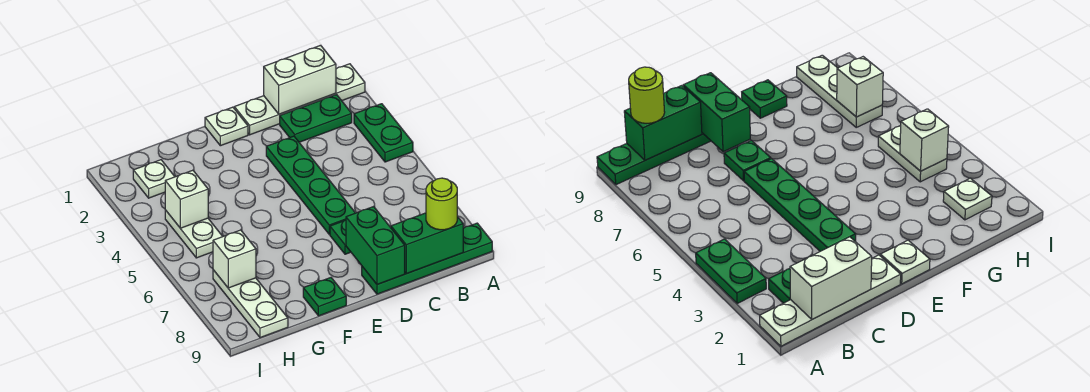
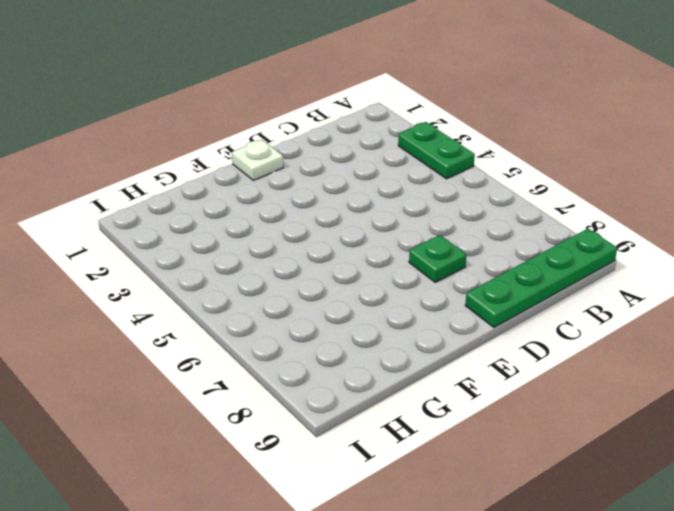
none -> white 1x4 plate [234,64,365,135]
none -> green 1x2 plate [280,95,352,142]
none -> green 1x4 plate [266,136,355,234]

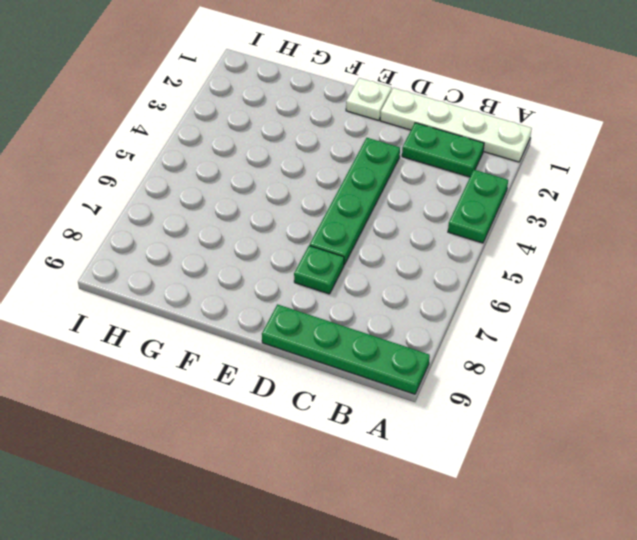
none -> green 1x1 plate [303,278,346,316]
none -> white 1x1 plate [133,160,175,198]
none -> white 1x2 plate [165,210,223,258]

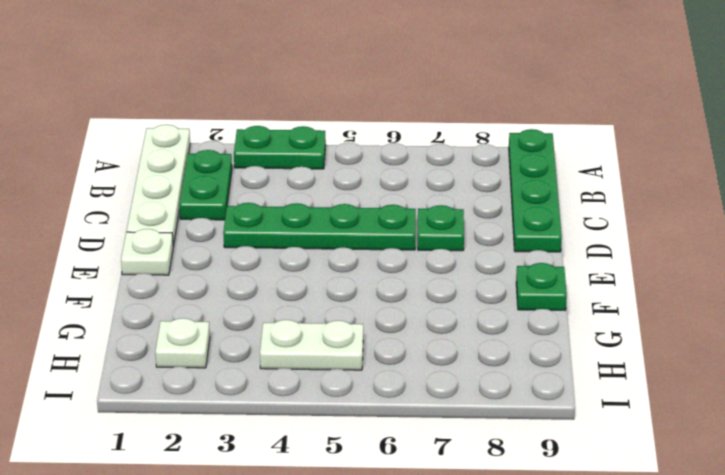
none -> white 1x3 plate [213,270,288,338]
none -> white 1x2 brick [264,45,336,114]
none -> green 1x2 brick [391,213,463,274]

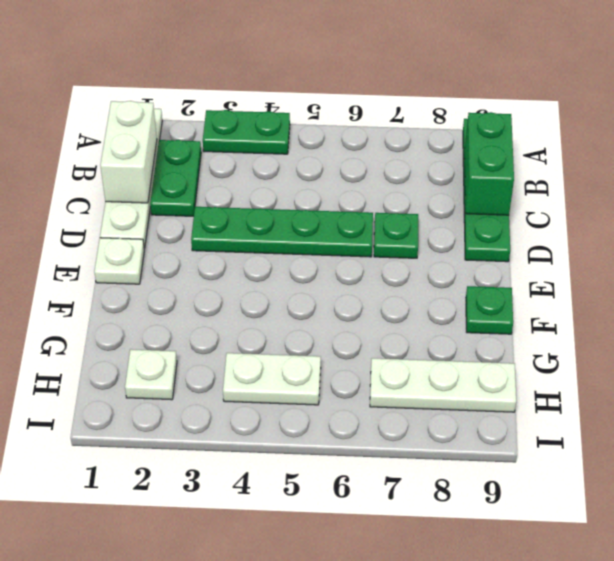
none -> green 1x2 brick [346,207,405,285]
none -> white 1x1 brick [165,170,208,228]
none -> white 1x1 brick [213,230,256,288]

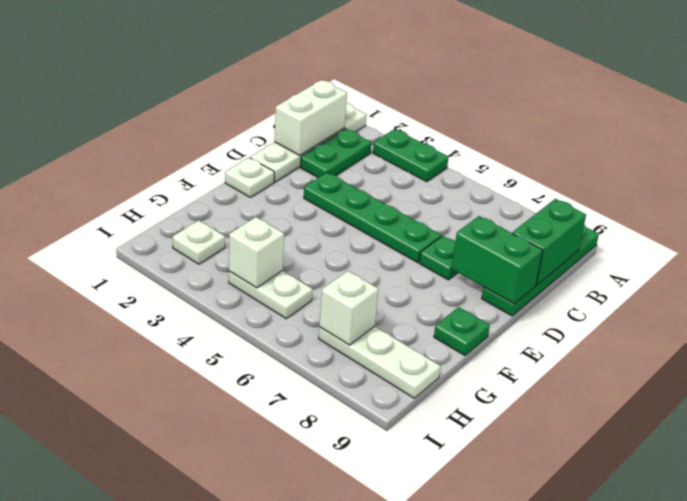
none -> lime 1x1 round brick [426,178,457,230]

